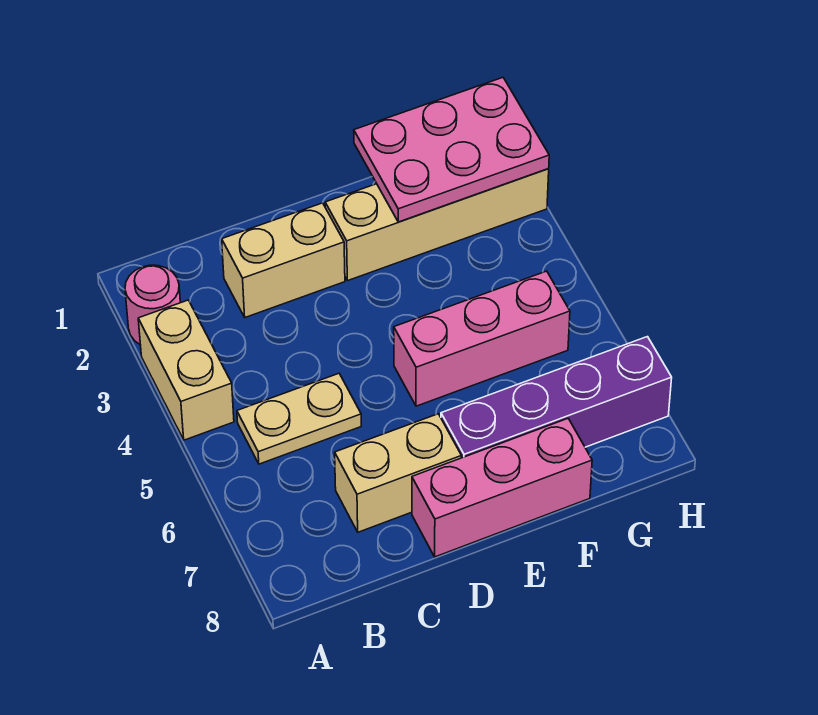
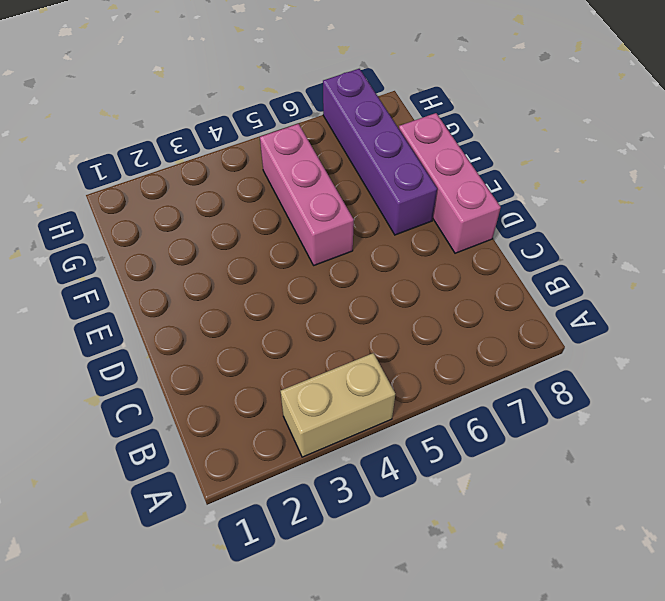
none -> pink 1x1 round brick [125,265,180,344]
none -> tan 1x2 plate [237,373,361,464]

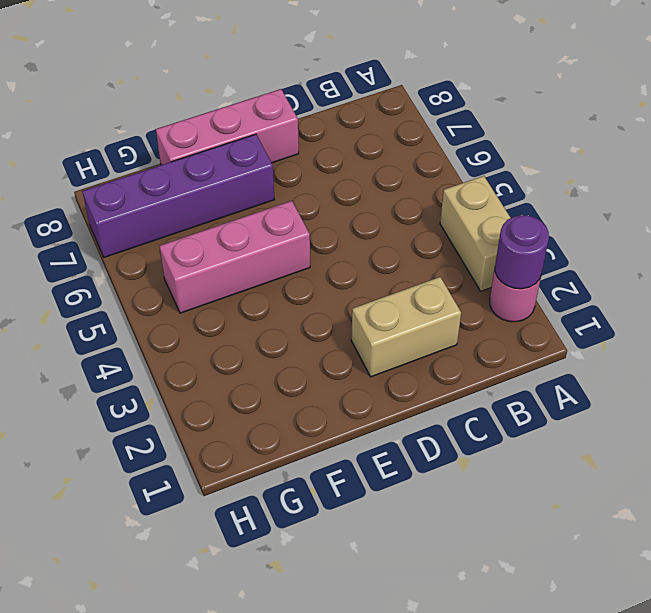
purple 1x1 round brick [495,215,549,289] -> none
none -> tan 1x2 plate [237,373,361,464]
none -> tan 1x2 brick [335,414,462,532]

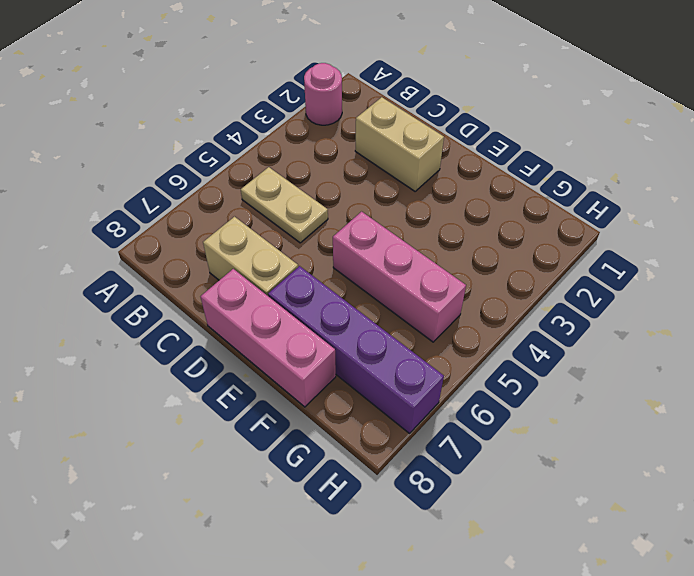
none -> tan 1x2 brick [138,300,234,440]
none -> tan 1x4 brick [325,168,549,281]

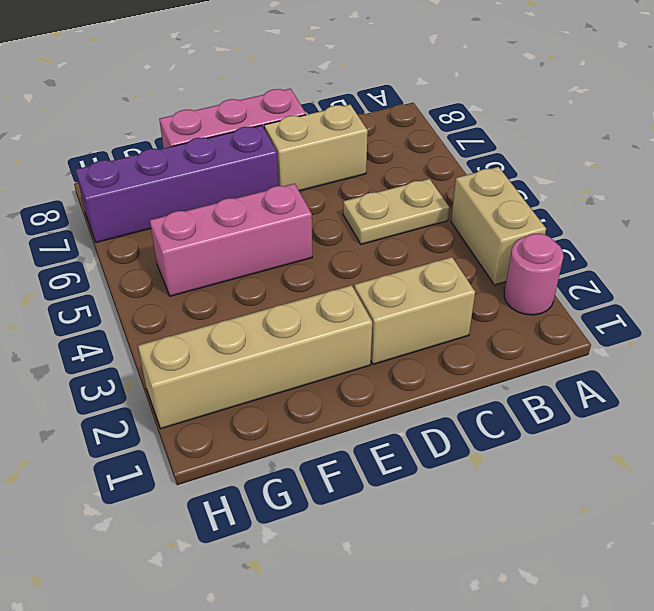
none -> pink 2x3 plate [354,78,549,222]

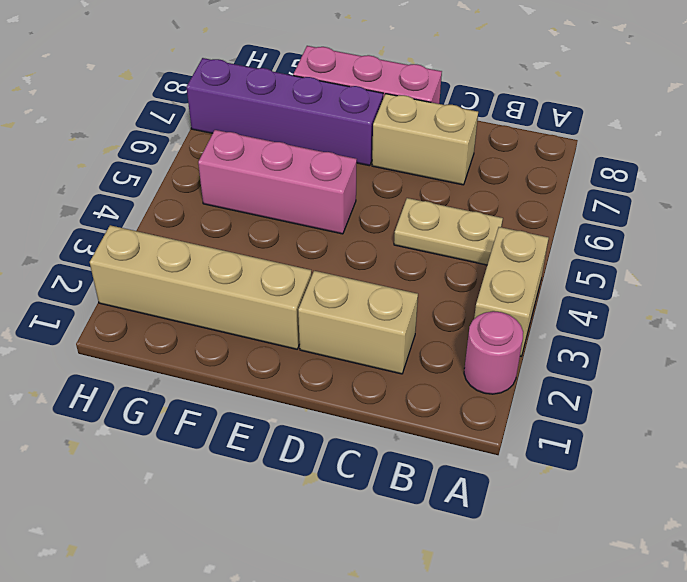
none -> pink 2x3 plate [354,78,549,222]

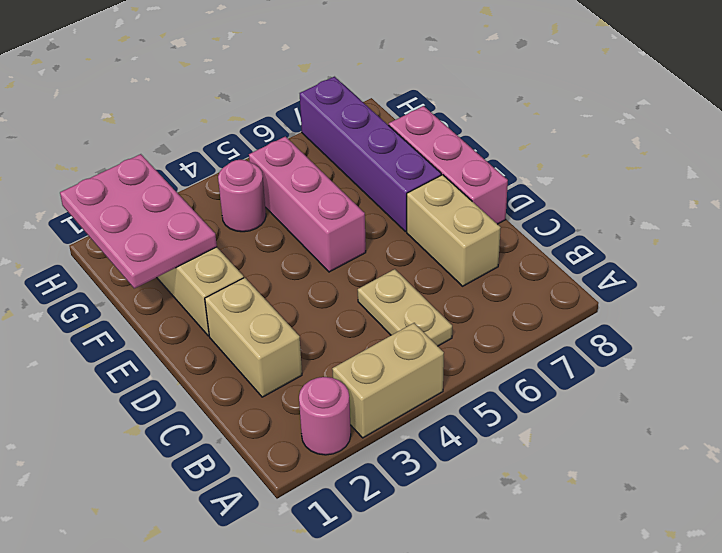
pink 1x1 round brick [218,160,266,232] -> none

